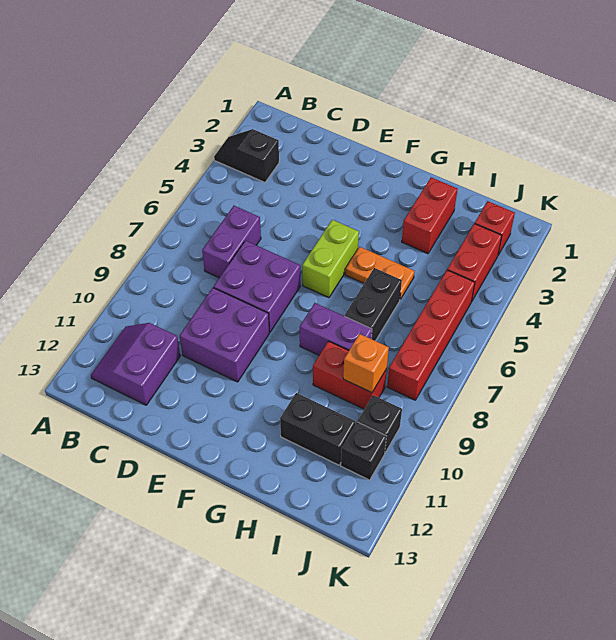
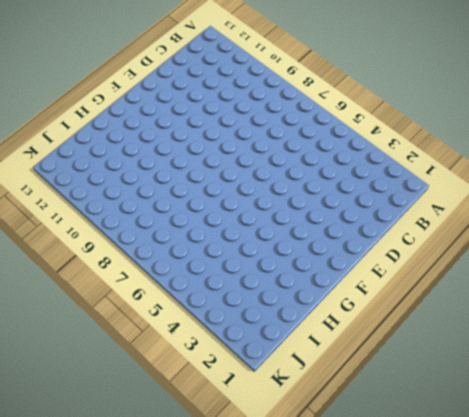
none -> black 1x2 slope [214,129,279,182]
none -> purple 2x2 slope [91,323,180,405]
none -> purple 1x2 brick [202,206,261,278]

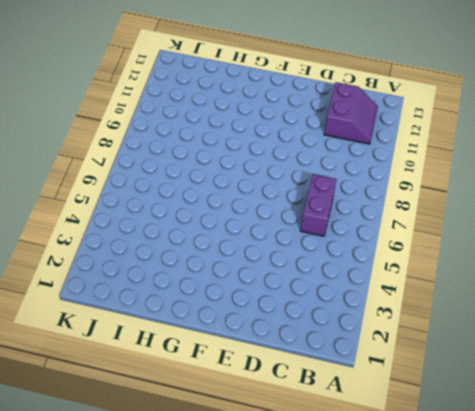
none -> black 1x2 slope [214,129,279,182]
none -> purple 2x2 brick [214,241,300,332]
none -> purple 2x2 brick [180,288,269,382]

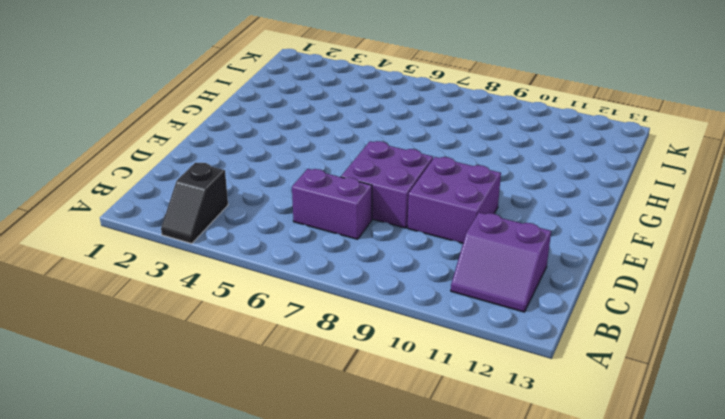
none -> lime 1x2 brick [302,220,359,298]
none -> orange 1x2 plate [345,247,414,299]
none -> purple 1x2 brick [300,303,372,355]

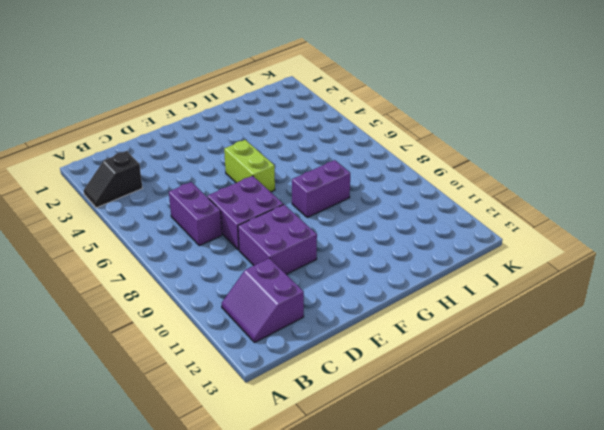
none -> orange 1x2 plate [345,247,414,299]
none -> red 1x2 brick [402,178,457,254]
none -> black 1x2 brick [345,268,402,341]

